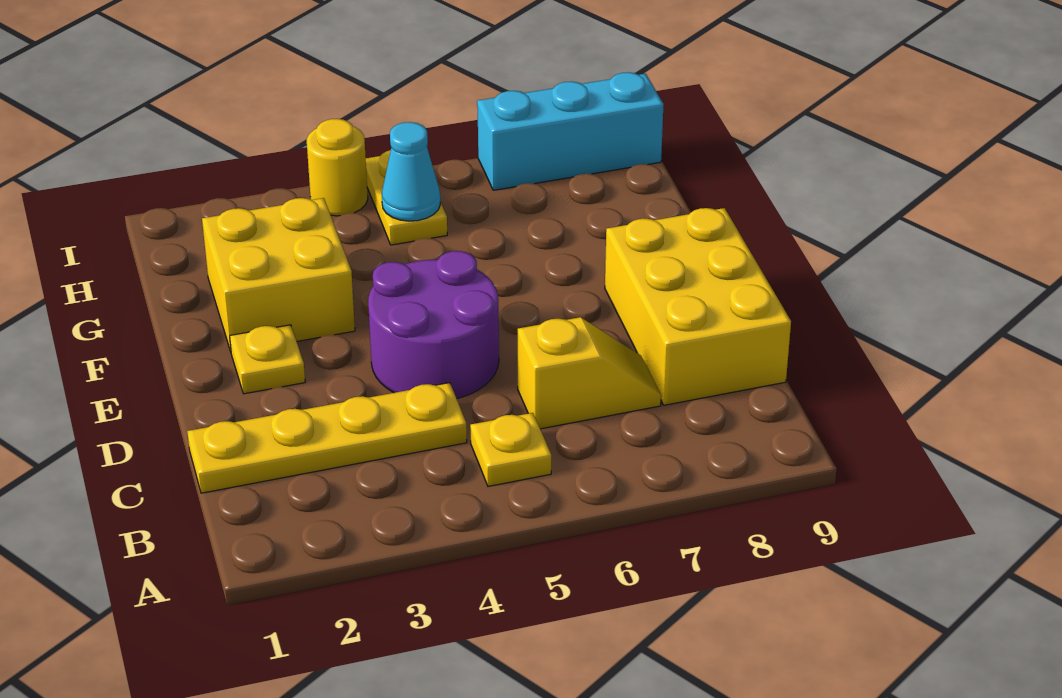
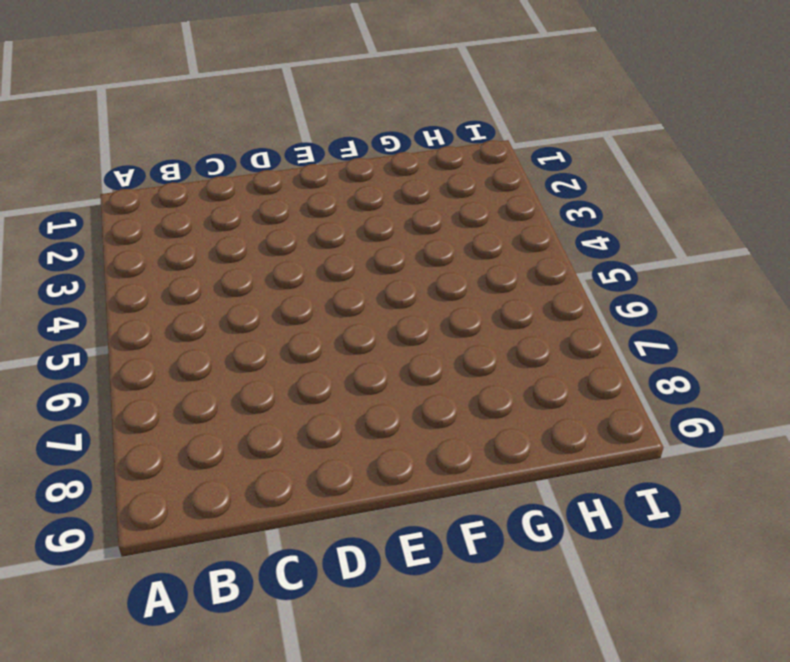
none -> yellow 1x1 plate [470,413,551,486]
none -> yellow 1x4 plate [187,383,467,493]

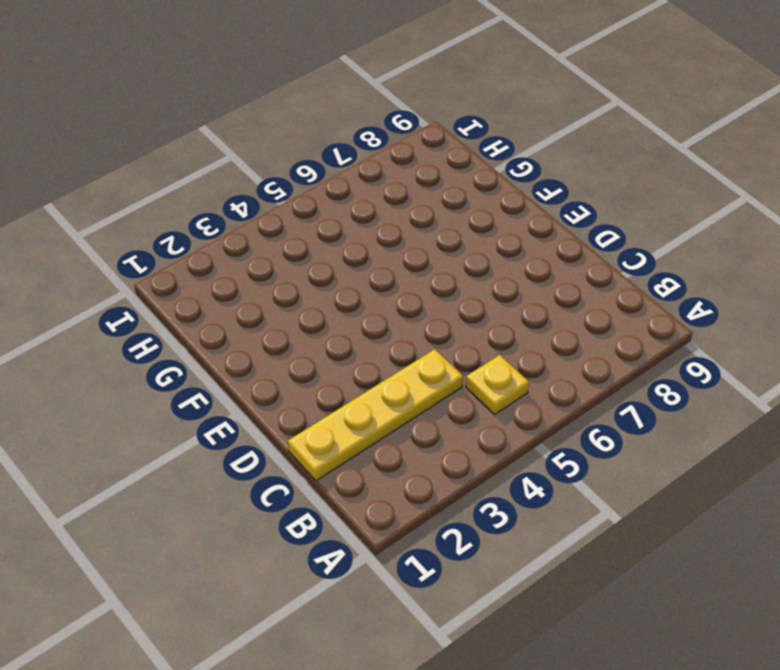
none -> yellow 1x2 slope [518,317,661,429]
none -> yellow 2x3 brick [605,208,791,405]

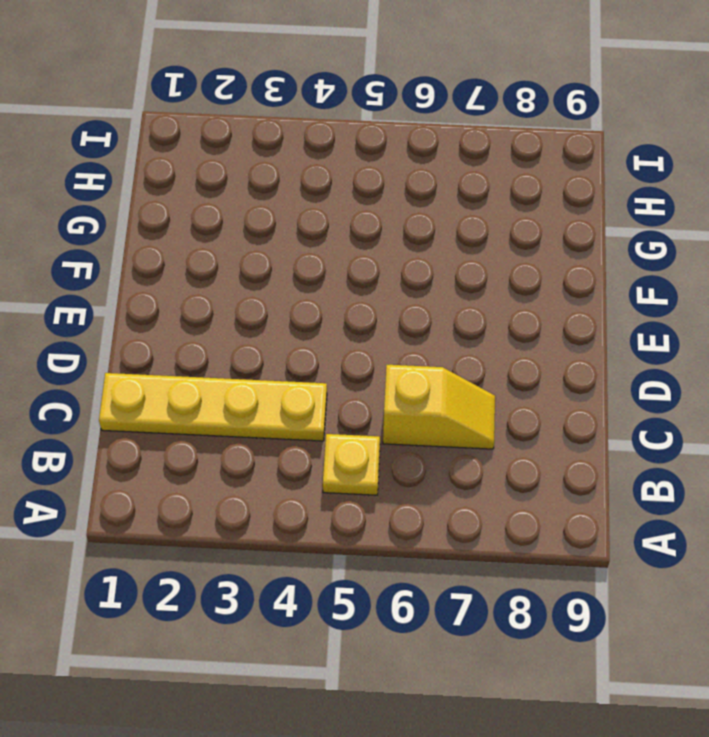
none -> yellow 2x3 brick [605,208,791,405]
none -> purple 2x2 round brick [368,251,499,399]

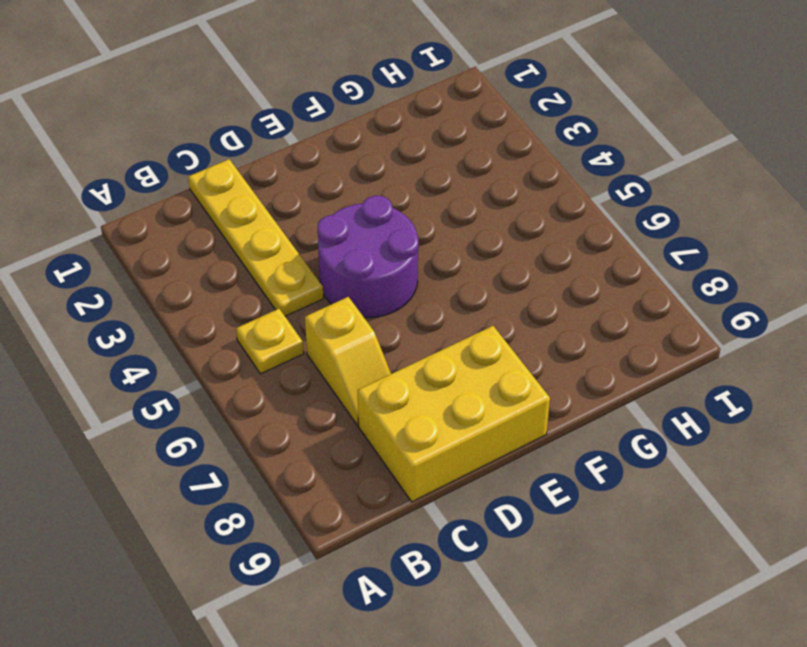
none -> yellow 1x1 plate [230,325,305,394]
none -> yellow 2x2 brick [202,198,355,351]

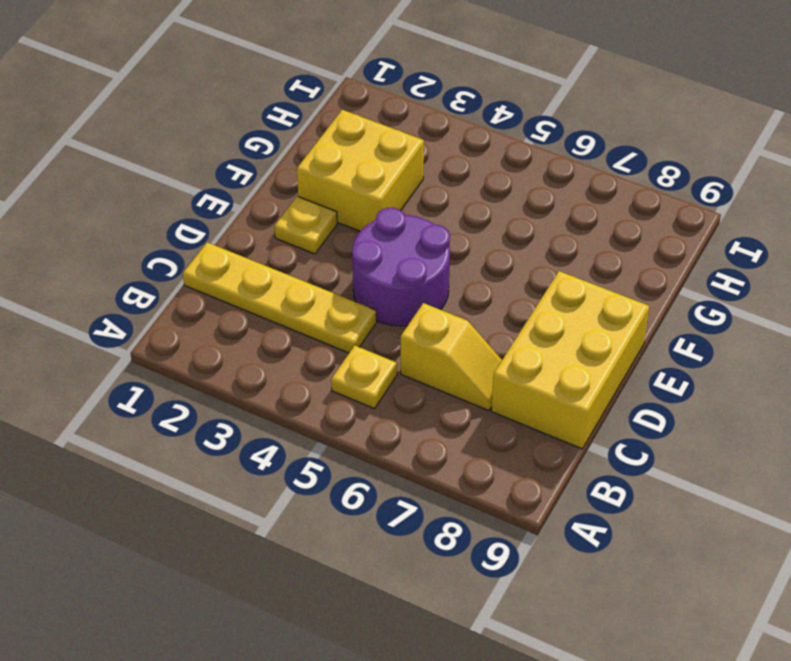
none -> yellow 1x2 plate [366,150,447,245]
none -> yellow 1x1 round brick [307,119,368,216]

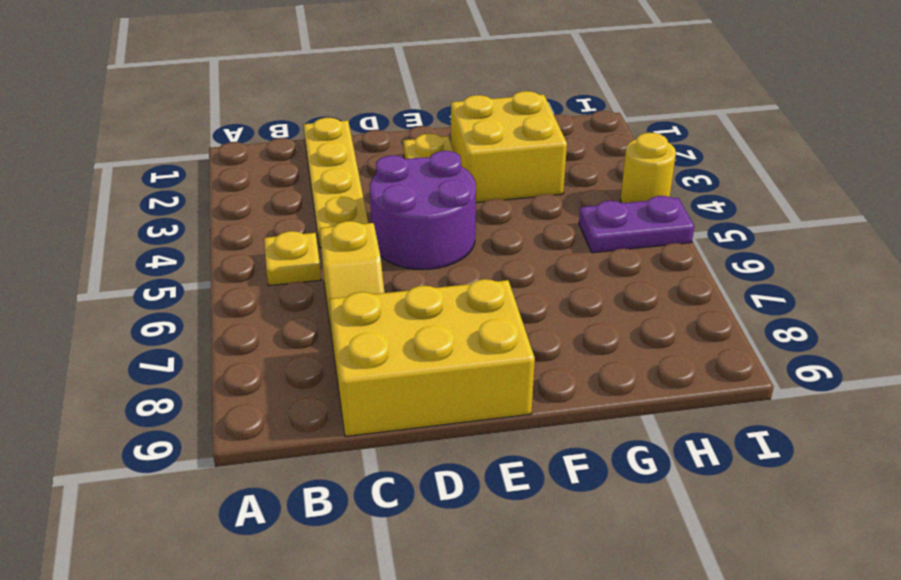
purple 1x2 plate [579,196,694,253] -> yellow 1x2 plate [366,150,447,245]
none -> cyan 1x3 brick [477,72,664,190]
none -> cyan 1x1 cone [382,122,440,221]

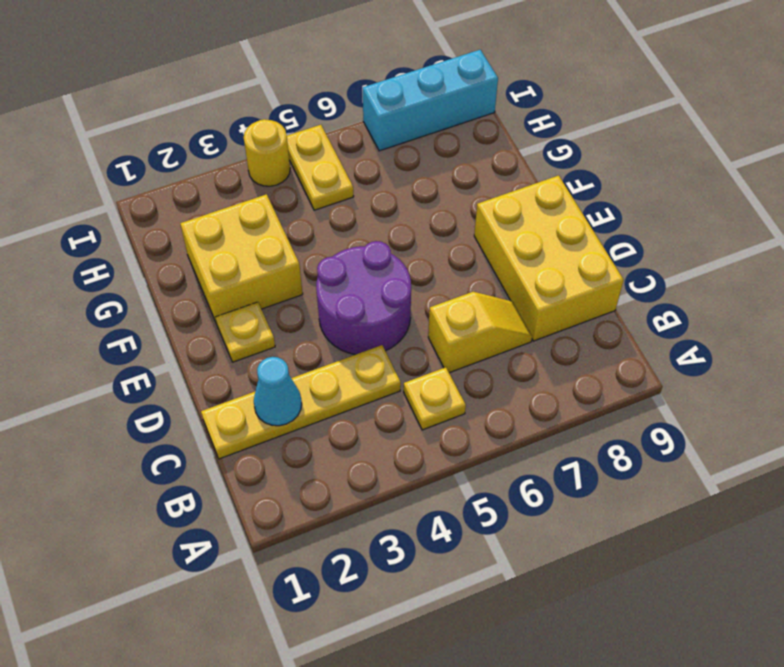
cyan 1x1 cone [254,357,302,426] -> cyan 1x1 cone moved to [382,122,440,221]

